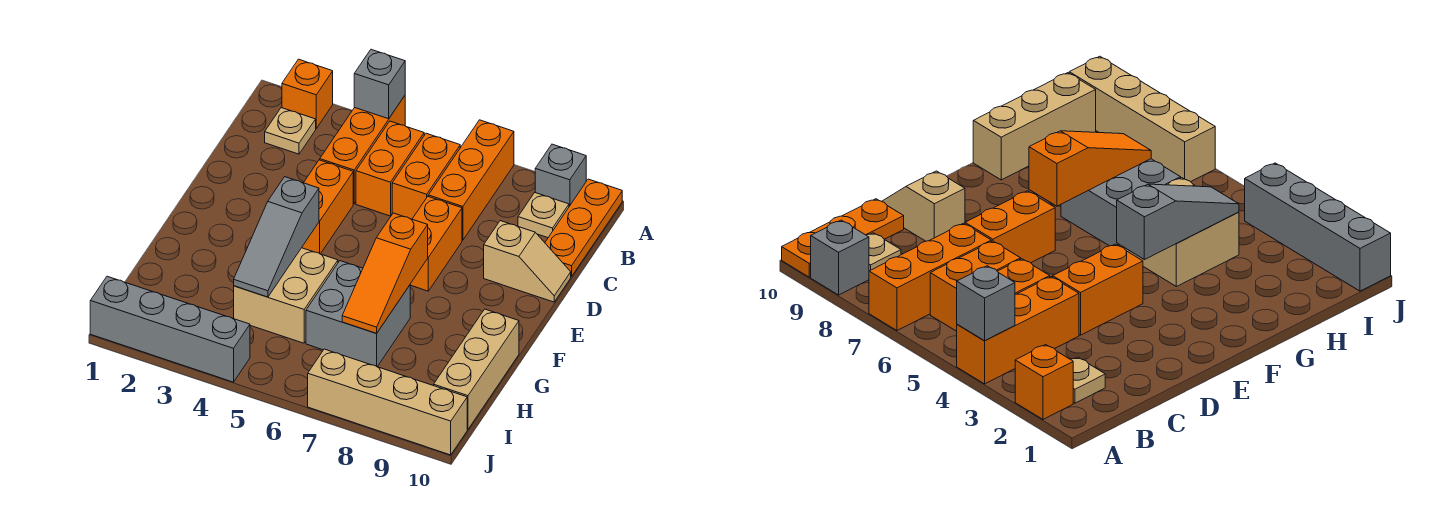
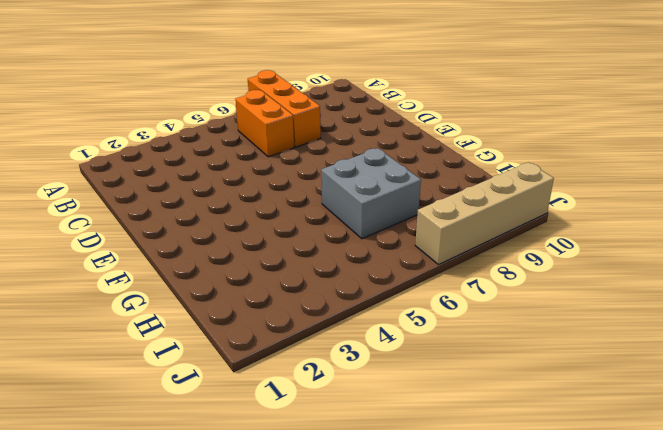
none -> orange 1x1 brick [282,59,333,128]
none -> orange 1x3 brick [320,96,405,204]
none -> grey 1x1 brick [535,144,586,206]

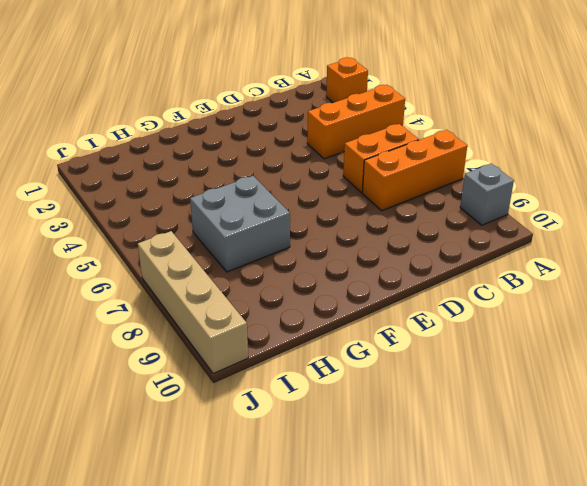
none -> orange 1x3 plate [545,179,622,277]
none -> tan 1x1 plate [265,108,316,154]
none -> orange 1x2 brick [356,121,424,216]

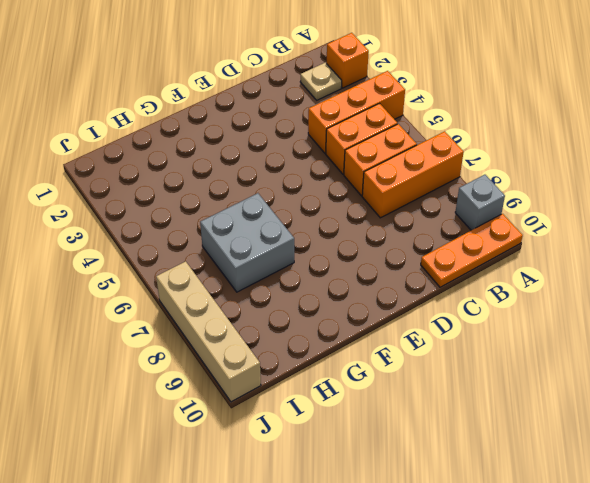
none -> tan 1x1 plate [518,193,569,238]
none -> orange 1x2 brick [302,160,353,254]
none -> orange 1x2 brick [410,197,462,291]

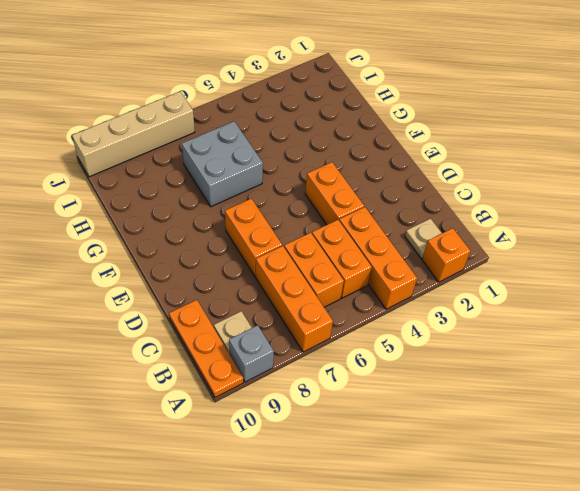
none -> tan 1x2 slope [484,221,571,302]
none -> tan 2x2 brick [234,248,338,343]
none -> tan 1x3 brick [434,309,519,429]

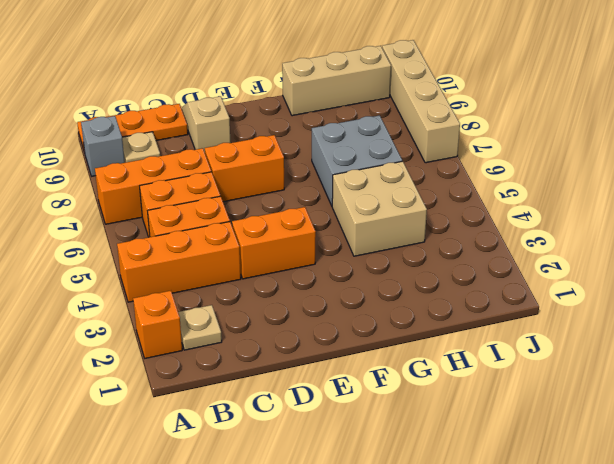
none -> grey 1x4 brick [90,276,250,382]
none -> grey 1x1 brick [354,49,405,119]
none -> grey 1x3 slope [234,177,319,297]

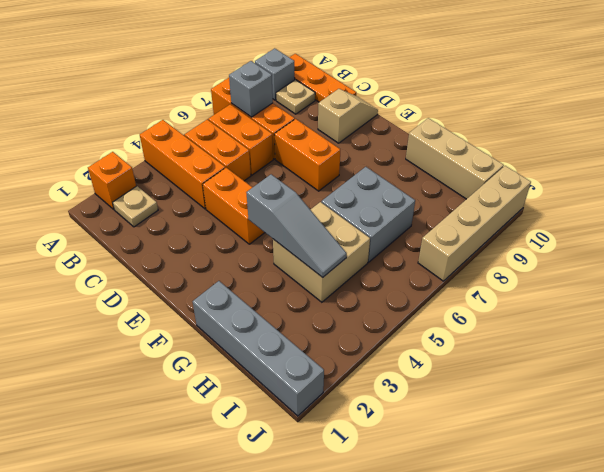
grey 1x1 brick [229,61,273,117] -> grey 1x1 brick moved to [354,49,405,119]
grey 1x4 brick [193,281,324,416] -> grey 1x4 brick turned to [90,276,250,382]
none -> orange 1x3 slope [342,213,428,333]

